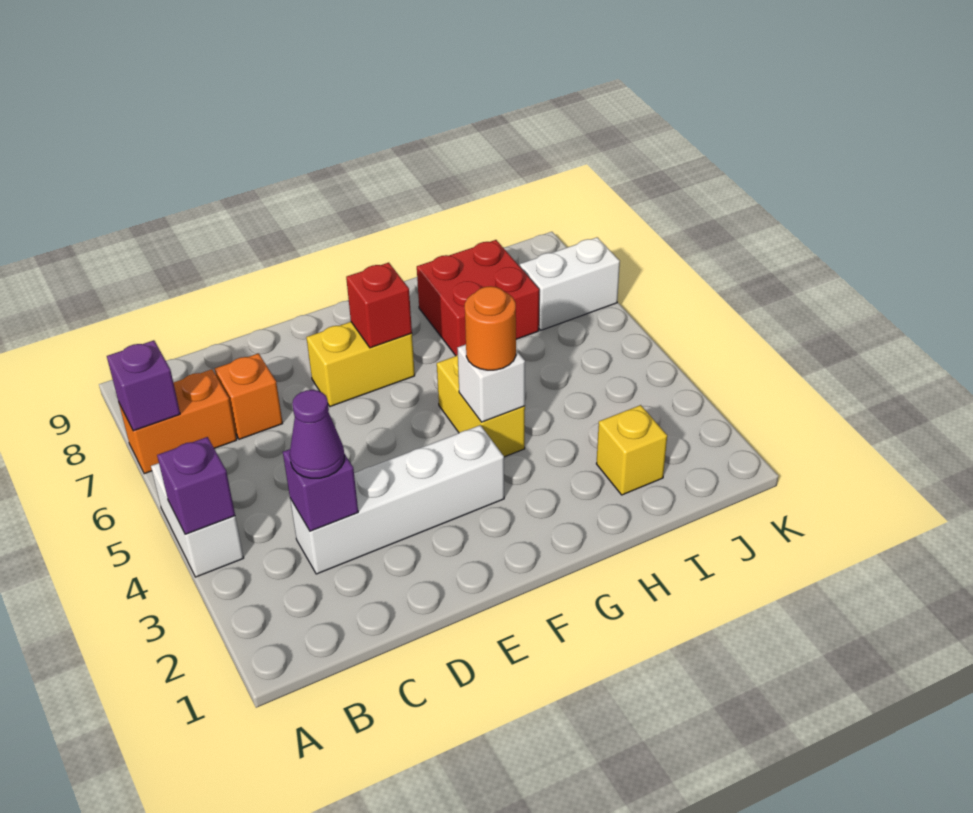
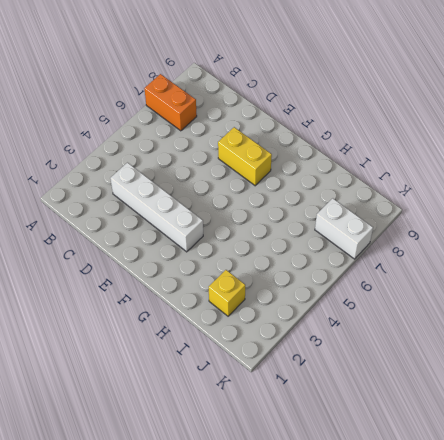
none -> white 1x2 brick [151,463,244,577]
none -> orange 1x1 brick [215,353,283,439]
none -> yellow 1x2 brick [437,355,525,457]

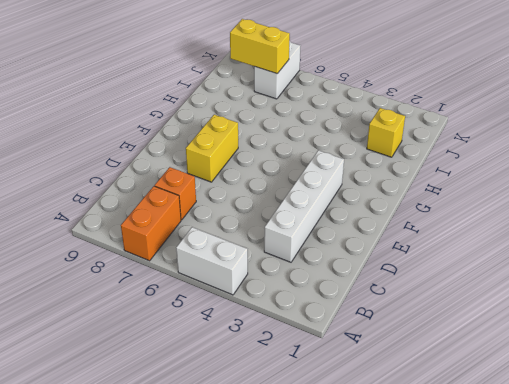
yellow 1x2 brick [230,19,290,74] -> yellow 1x2 brick moved to [437,355,525,457]
none -> red 2x2 brick [417,240,539,356]
none -> purple 1x1 brick [157,437,235,534]
none -> purple 1x1 brick [107,340,180,431]

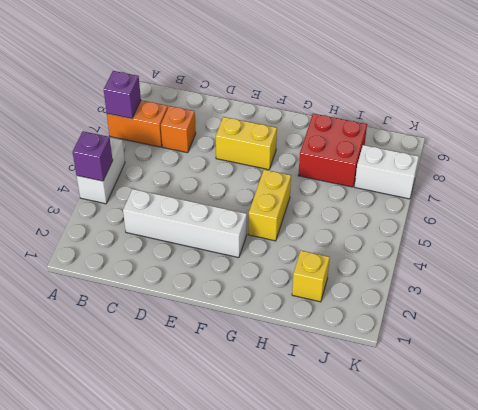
none -> purple 1x1 brick [283,449,358,531]
none -> red 1x1 brick [346,263,412,348]
none -> white 1x1 brick [457,344,525,422]

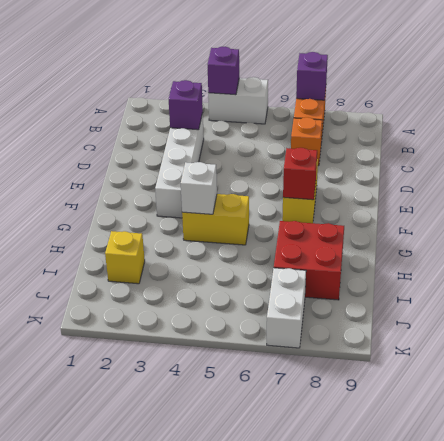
none -> purple 1x1 cone [290,390,344,478]
none -> orange 1x1 round brick [465,286,516,370]

